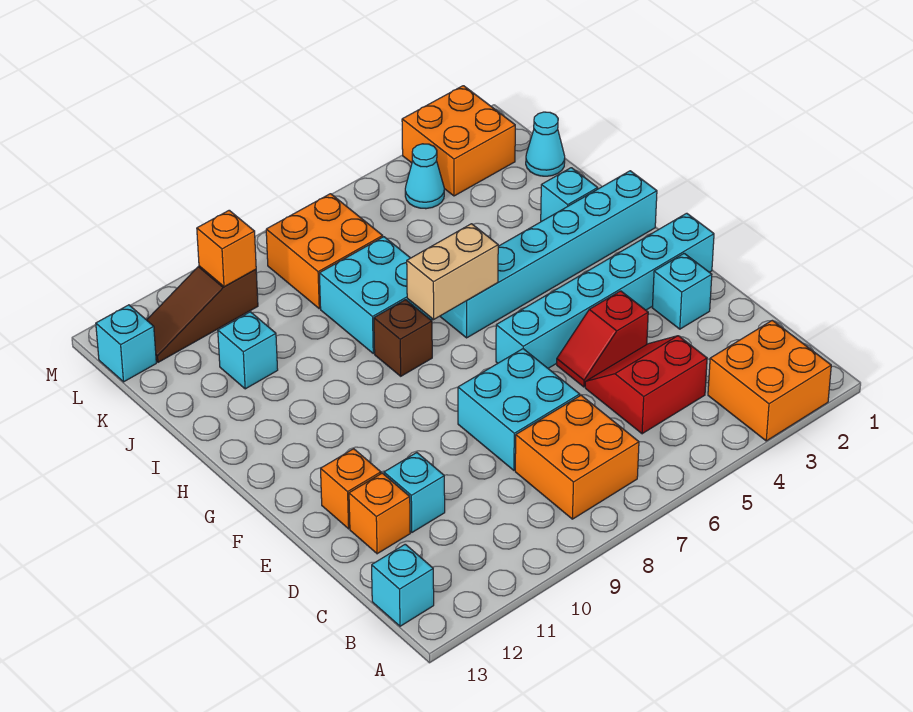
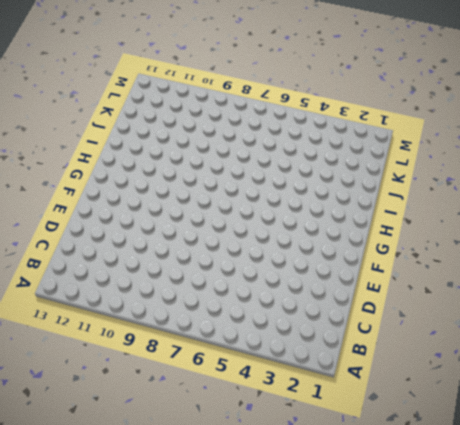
none -> orange 2x2 brick [708,320,831,441]
none -> orange 2x2 brick [515,395,639,519]
none -> cyan 1x1 brick [372,544,434,626]

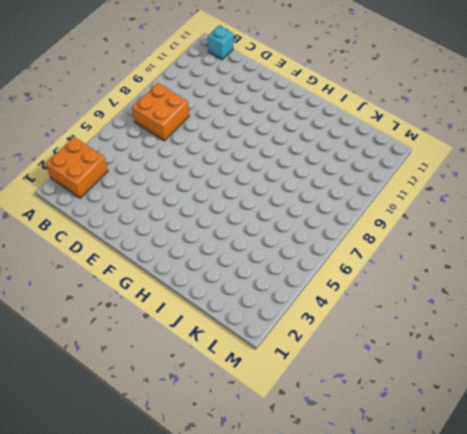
none -> red 2x2 slope [585,336,707,434]
none -> cyan 2x2 brick [458,349,580,470]
none -> cyan 1x1 brick [384,453,445,532]

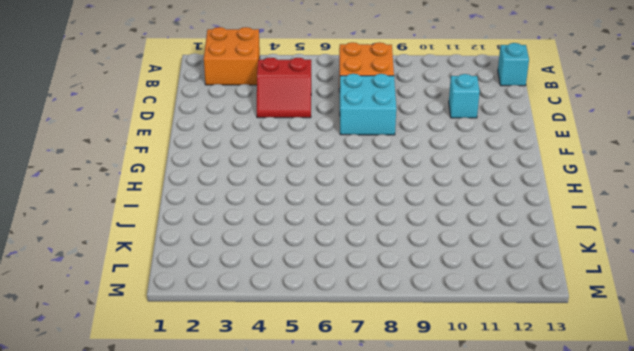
none -> orange 1x1 brick [349,473,410,554]
none -> cyan 1x1 brick [652,253,712,329]
none -> red 1x2 slope [557,291,648,387]

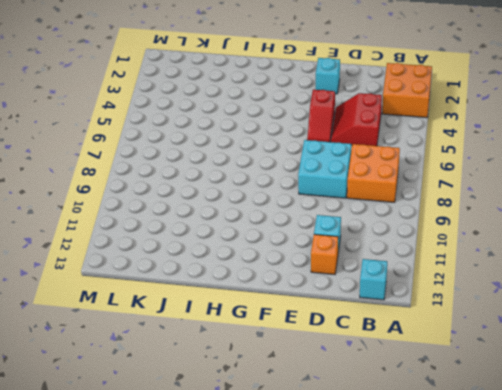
none -> orange 1x1 brick [321,449,381,529]
none -> cyan 1x6 brick [496,213,714,368]
none -> cyan 1x6 brick [440,171,657,338]

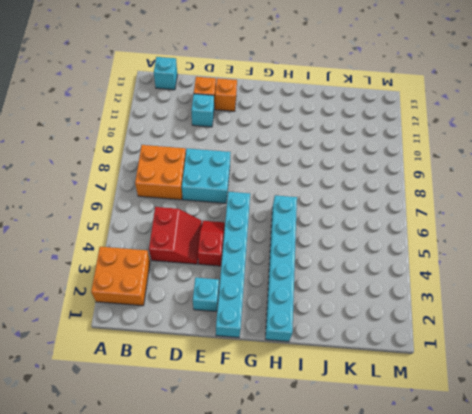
none -> brown 1x1 brick [374,300,432,376]
none -> cyan 1x1 brick [541,168,598,222]
none -> cyan 2x2 brick [319,237,433,353]

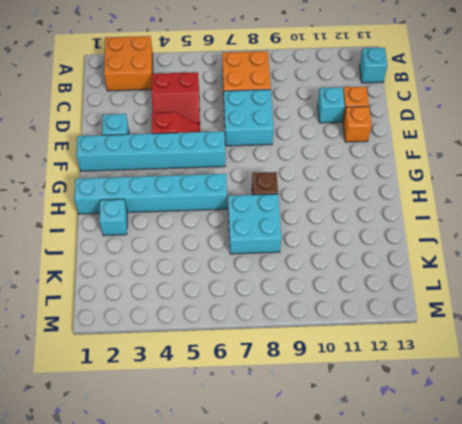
none -> cyan 1x1 brick [218,312,278,389]
none -> cyan 1x1 cone [526,112,565,176]
none -> orange 2x2 brick [266,194,383,309]

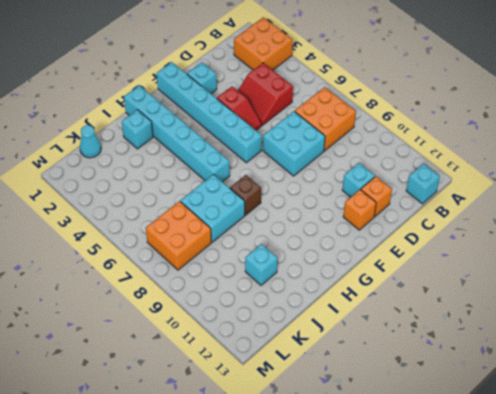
none -> orange 2x2 brick [402,86,515,196]
none -> cyan 1x1 cone [405,144,444,209]
none -> brown 1x3 slope [147,266,258,362]

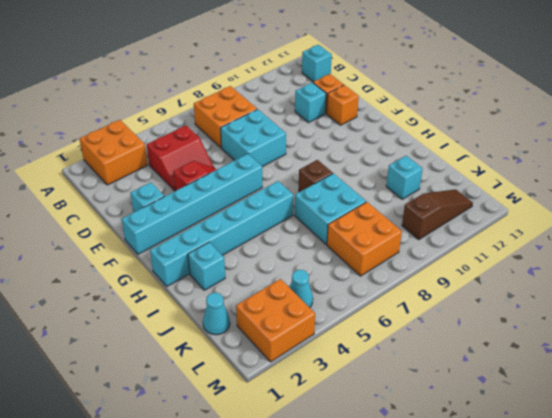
none -> cyan 1x1 brick [96,305,156,382]
none -> tan 1x2 brick [407,224,498,319]
none -> orange 1x1 brick [197,210,256,287]

